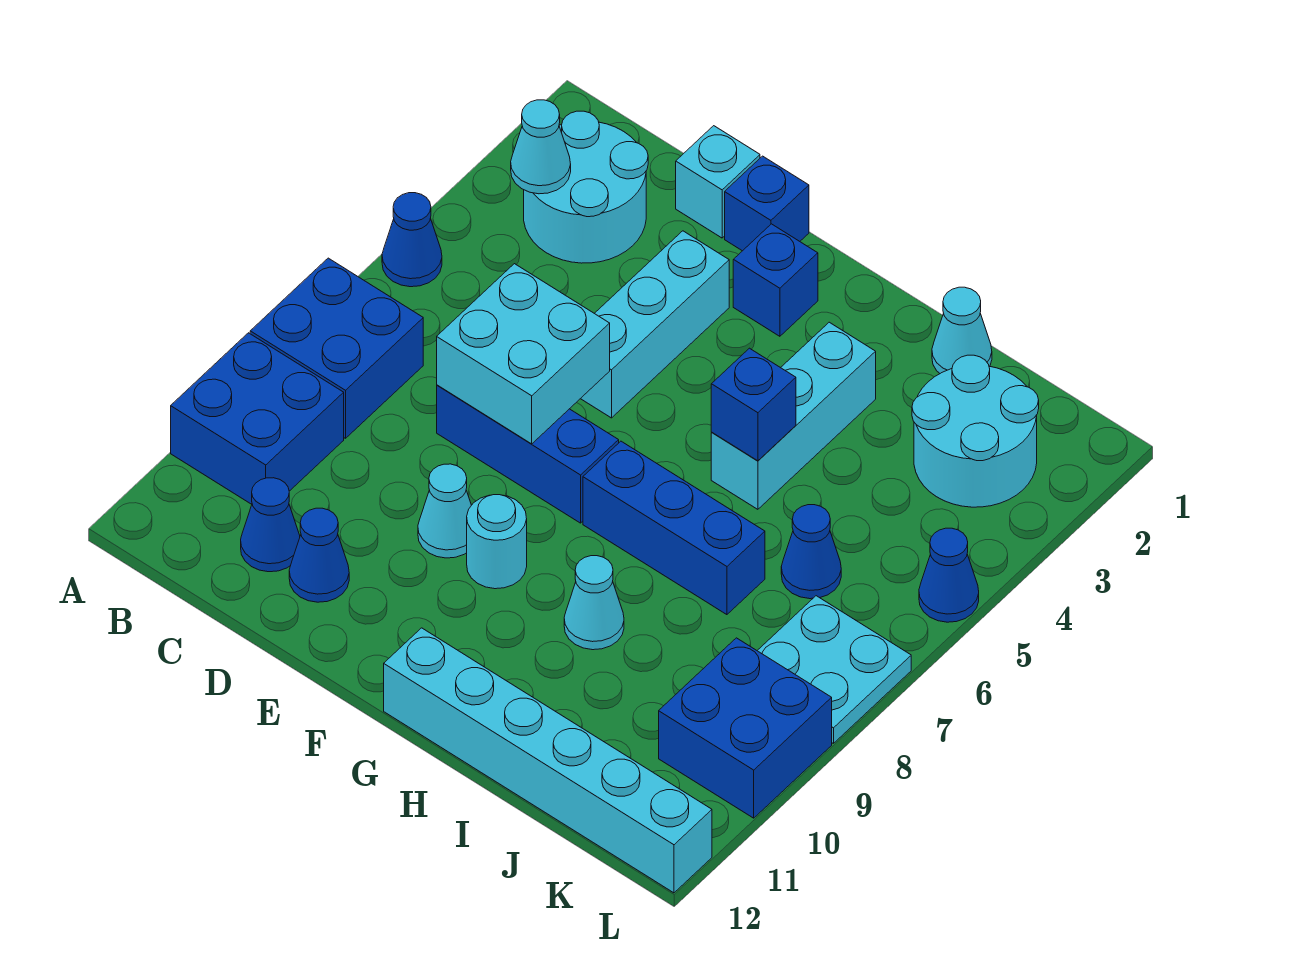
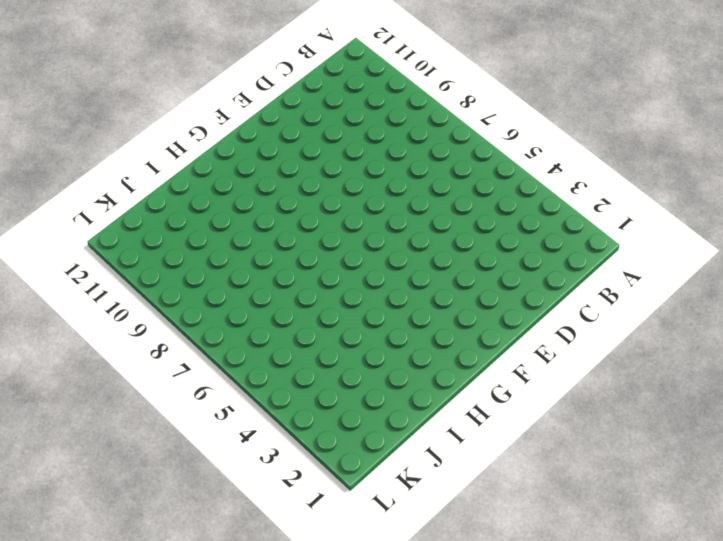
none -> blue 1x1 cone [382,193,442,287]
none -> blue 2x2 brick [250,258,423,438]
none -> blue 2x2 brick [171,333,344,504]

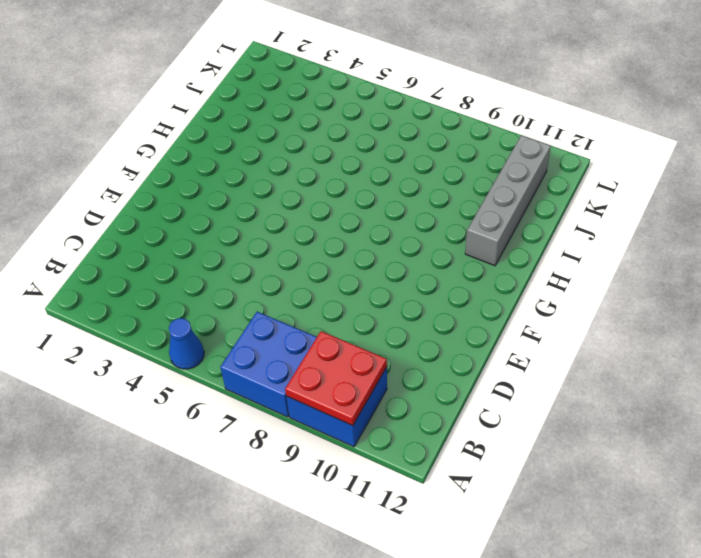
red 2x2 plate [285,331,387,426] -> none
grey 1x4 brick [465,135,551,266] -> none
none -> cyan 2x2 round brick [524,111,648,263]
none -> blue 1x1 cone [241,478,300,572]
none -> cyan 1x1 brick [676,126,760,238]

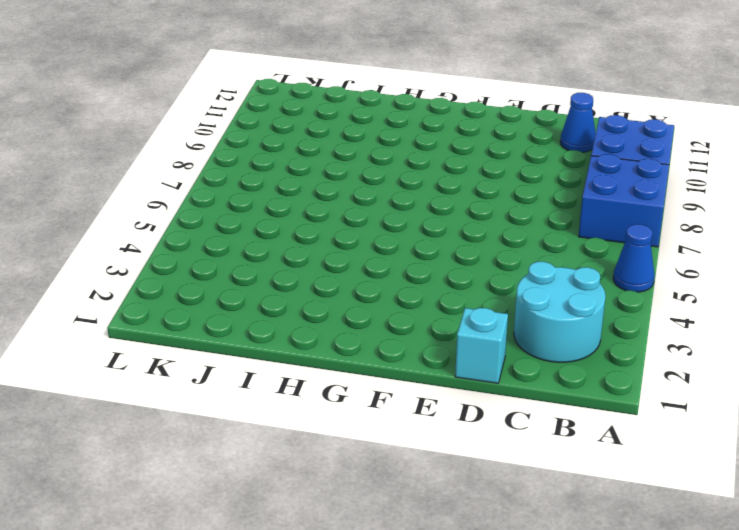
none -> blue 1x3 brick [437,385,619,523]
none -> blue 1x1 cone [289,508,349,602]
none -> blue 1x1 brick [725,156,809,251]

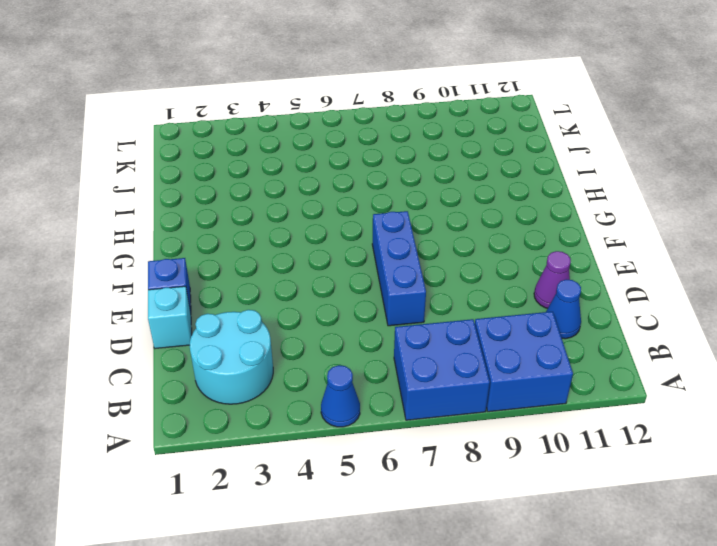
purple 1x1 cone [534,251,571,308] -> blue 1x1 cone [289,508,349,602]
none -> cyan 1x3 brick [581,231,729,418]
none -> cyan 1x1 cone [418,464,471,558]
none -> blue 1x1 brick [733,224,818,336]

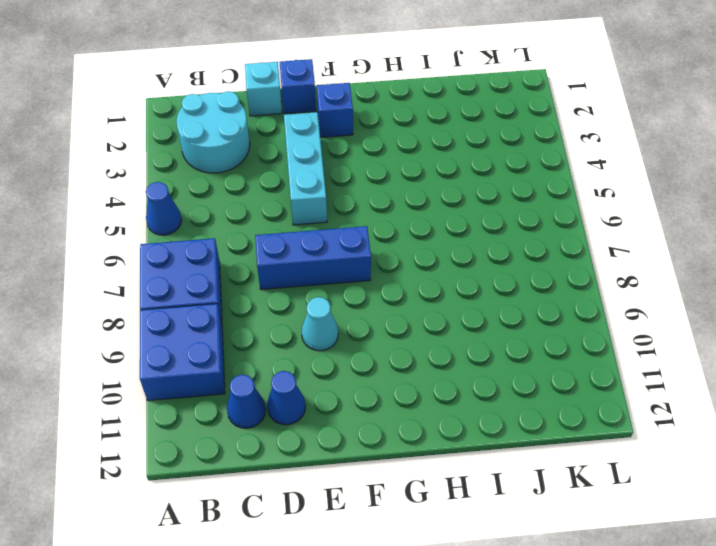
none -> cyan 1x1 round brick [467,495,527,589]
none -> blue 1x3 brick [583,441,765,615]
none -> cyan 1x6 brick [384,628,712,893]

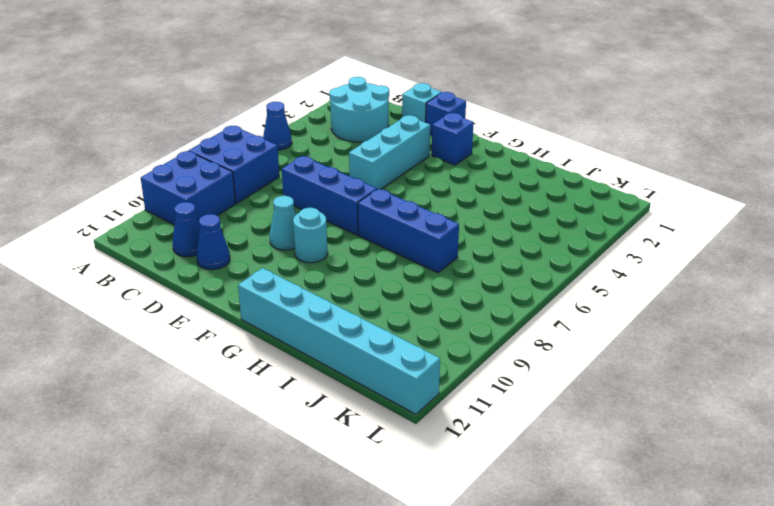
none -> cyan 1x3 brick [711,322,876,509]
none -> cyan 1x1 cone [564,556,624,650]
none -> cyan 1x1 cone [932,287,992,373]

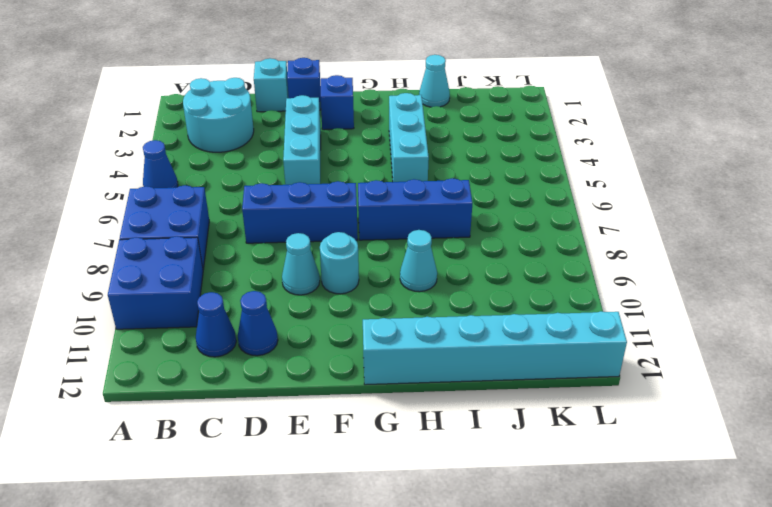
none -> cyan 2x2 round brick [912,355,1039,507]
none -> blue 1x1 cone [781,505,841,599]
none -> cyan 2x2 plate [757,596,911,744]

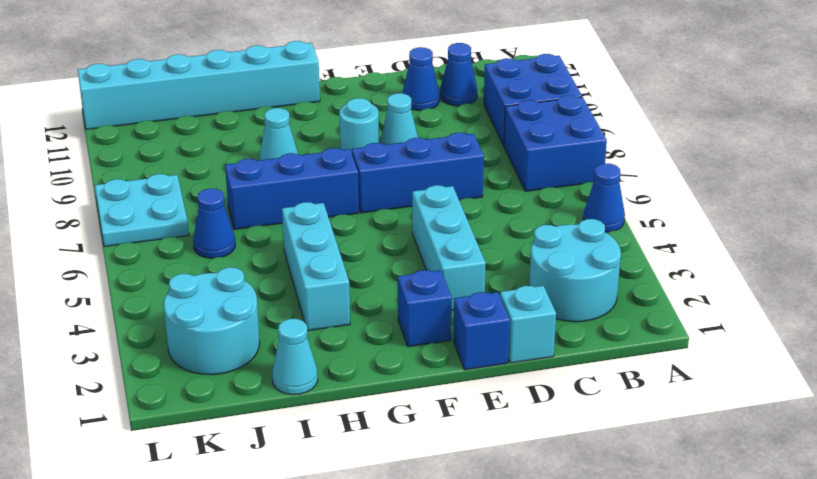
none -> blue 2x2 brick [659,638,832,818]
none -> blue 1x1 cone [919,528,979,622]
none -> cyan 1x1 cone [511,100,571,194]

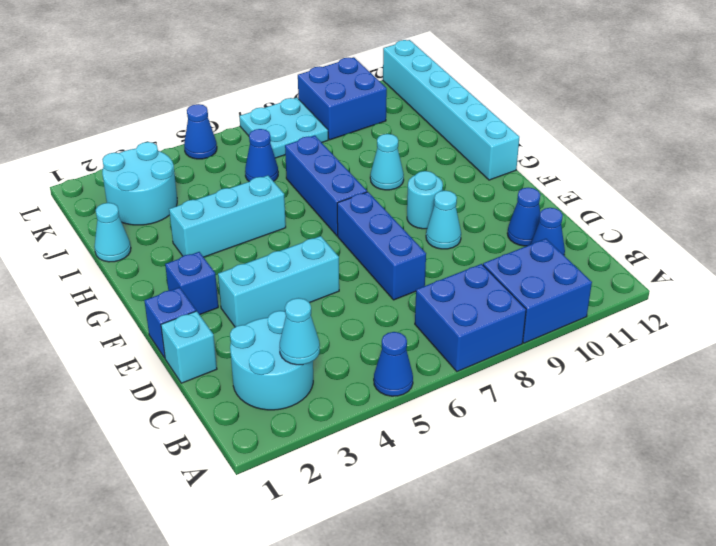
none -> cyan 2x2 brick [437,264,610,444]
none -> blue 1x1 brick [711,348,796,461]

